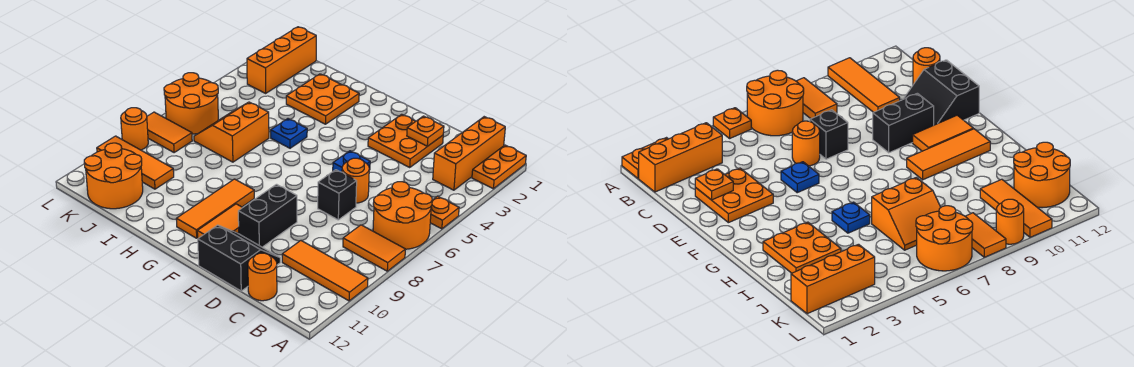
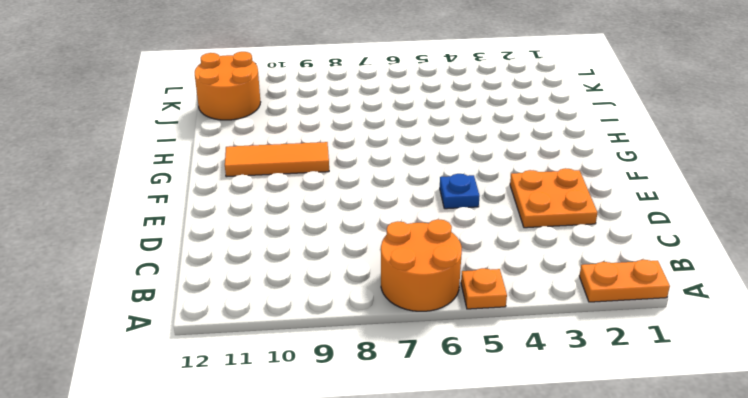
none -> orange 1x2 tile [343,225,405,271]
none -> orange 1x3 tile [282,241,368,301]
none -> orange 1x3 brick [433,117,505,190]

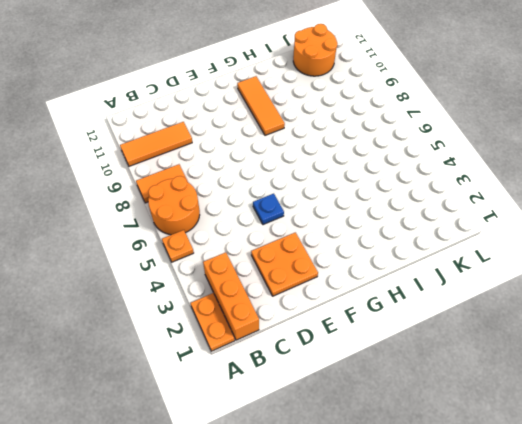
none -> orange 1x1 round brick [248,253,277,301]
none -> orange 1x1 round brick [342,158,369,203]
none -> black 1x1 brick [318,170,357,220]

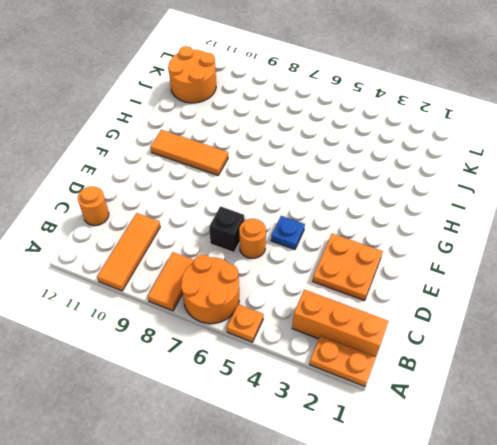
none -> black 2x2 slope [198,225,280,291]
none -> black 1x2 brick [238,184,297,247]
none -> orange 1x2 tile [197,204,242,238]

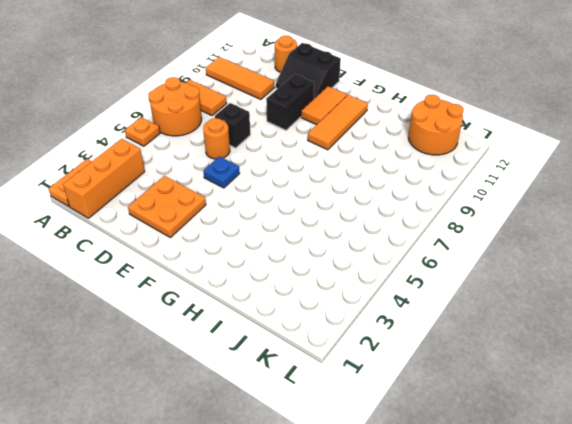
none -> orange 2x2 plate [286,74,359,124]
none -> blue 1x1 plate [271,119,307,148]
none -> orange 2x2 slope [194,102,269,162]

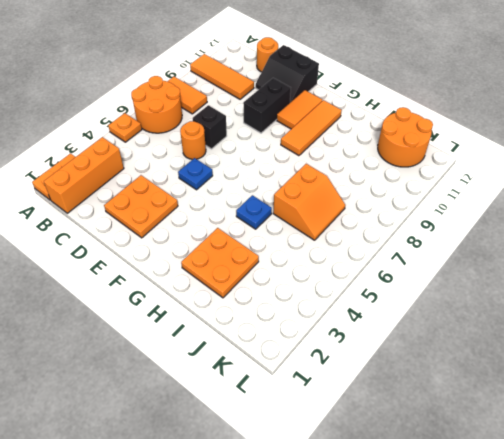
none -> orange 1x3 tile [97,136,174,189]
none -> orange 1x3 brick [247,27,316,93]
none -> orange 2x2 round brick [164,73,218,134]

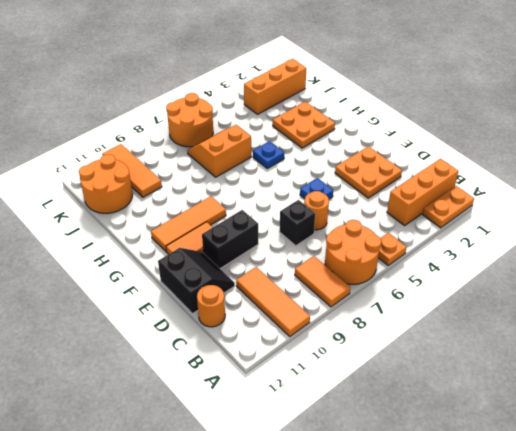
none -> orange 1x2 tile [147,112,192,153]
none -> orange 1x1 round brick [121,108,148,150]
none -> orange 1x1 plate [407,116,444,146]

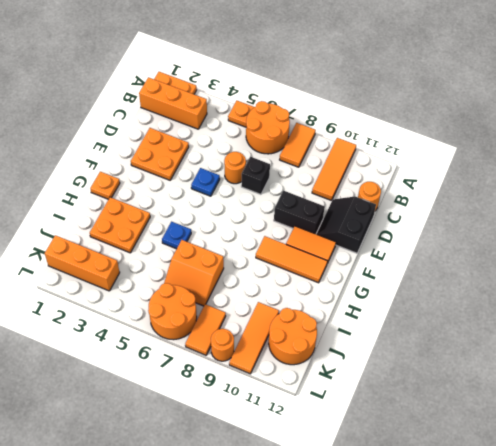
orange 1x1 plate [90,172,120,199] -> orange 1x1 plate moved to [407,116,444,146]

